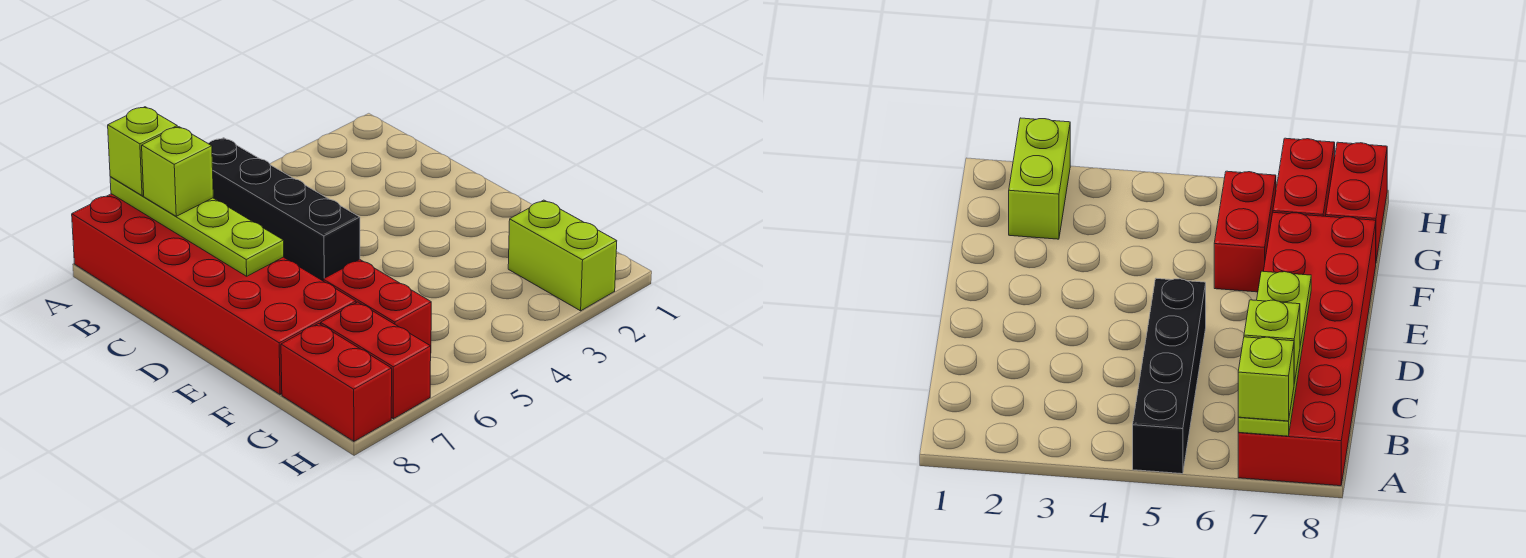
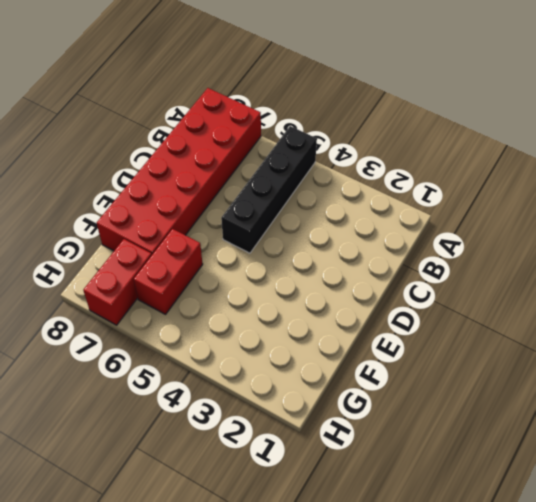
none -> lime 1x2 brick [508,200,617,311]
none -> red 1x2 brick [281,324,392,441]

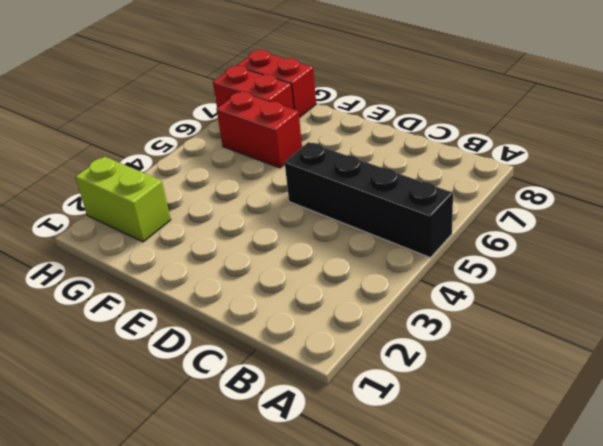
none -> red 2x6 brick [72,194,356,394]
none -> lime 1x4 plate [110,177,284,276]

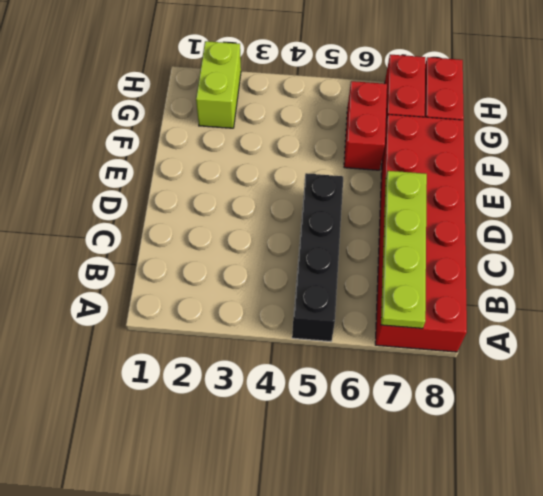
none -> lime 1x1 brick [108,107,177,196]
none -> lime 1x1 brick [142,127,213,216]

